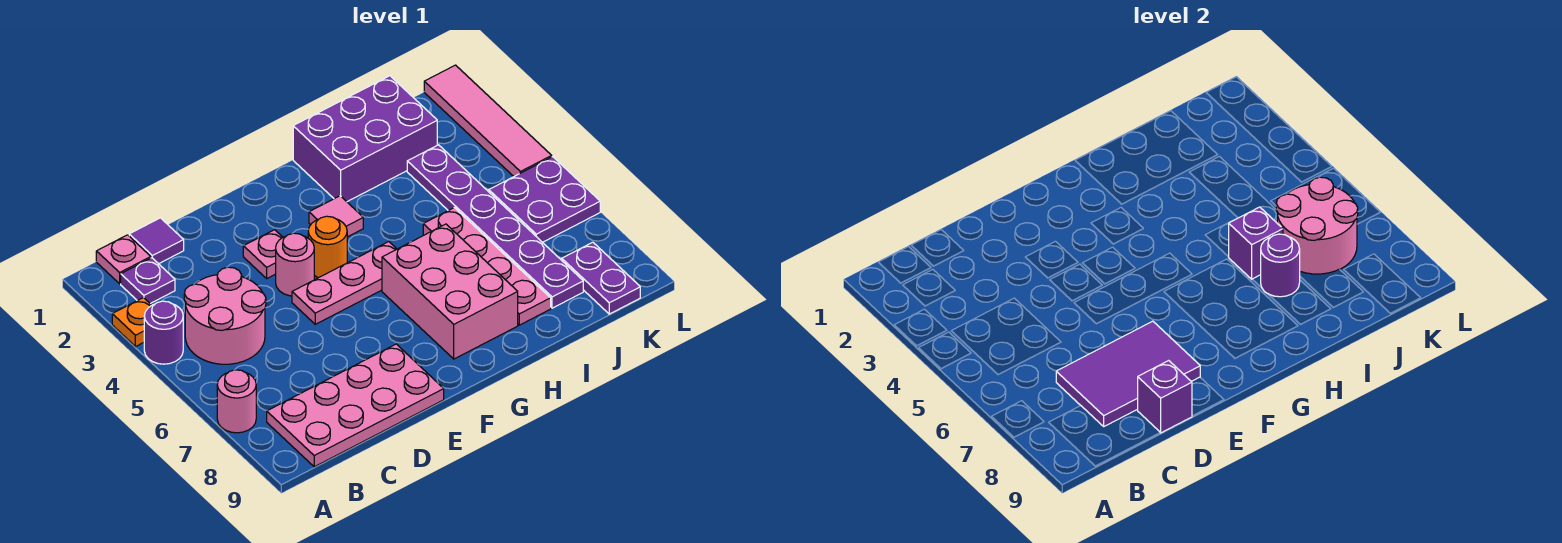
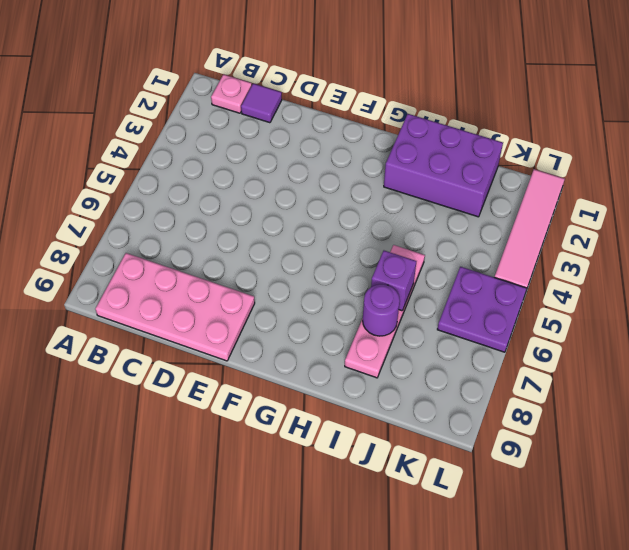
none -> orange 1x1 plate [112,298,152,347]
none -> purple 1x1 round brick [144,301,183,364]
none -> pink 1x1 round brick [217,370,256,433]

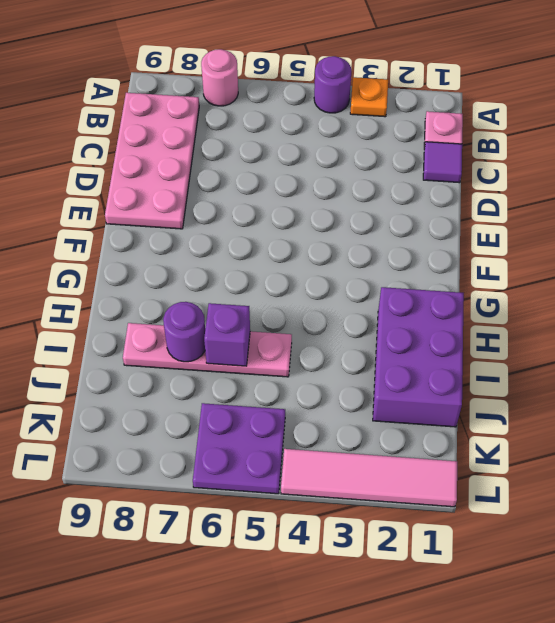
none -> purple 1x1 plate [121,258,175,304]
none -> pink 2x2 round brick [184,267,266,364]
none -> pink 1x1 plate [243,230,283,278]

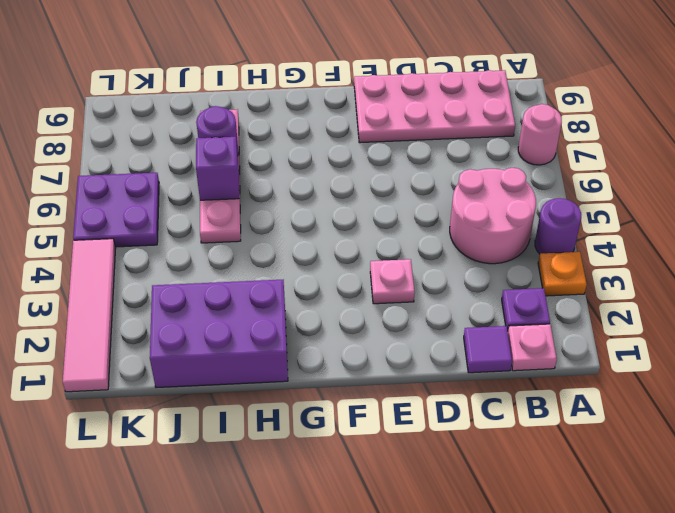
none -> pink 1x1 round brick [276,233,314,296]
none -> pink 1x3 plate [292,242,397,324]
none -> orange 1x1 round brick [308,216,347,278]

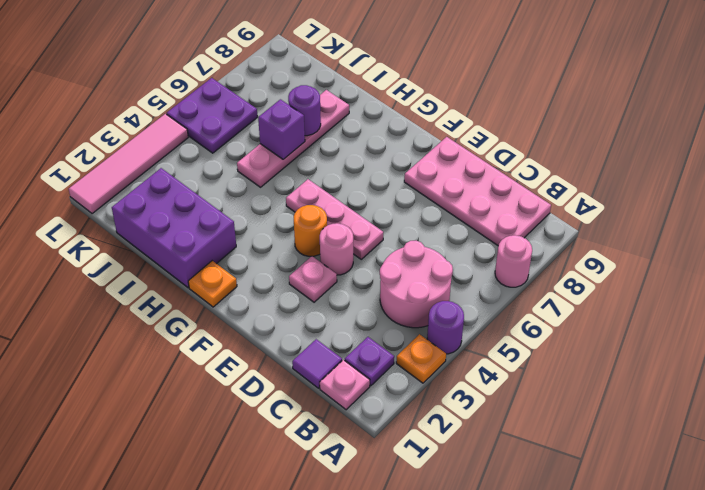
orange 1x1 plate [188,261,237,307] -> none
none -> pink 1x1 tile [309,196,363,237]
none -> pink 2x3 brick [382,224,518,359]
none -> purple 1x6 plate [407,145,583,308]

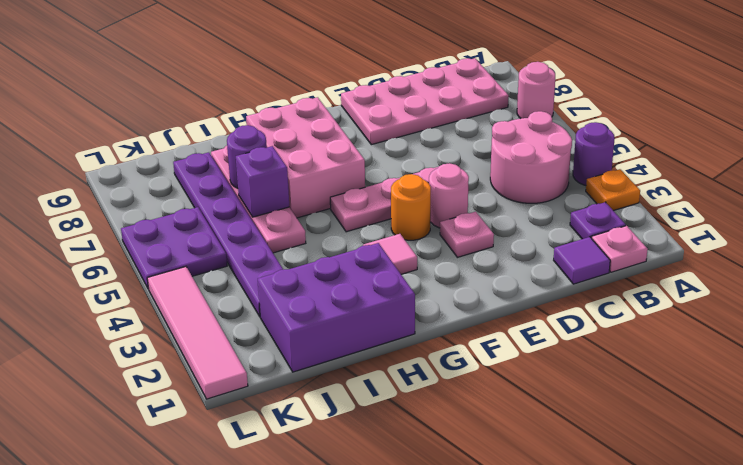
none -> purple 1x2 plate [562,242,640,314]
none -> purple 2x3 tile [1056,321,1200,426]
none -> purple 1x1 brick [1138,361,1192,433]

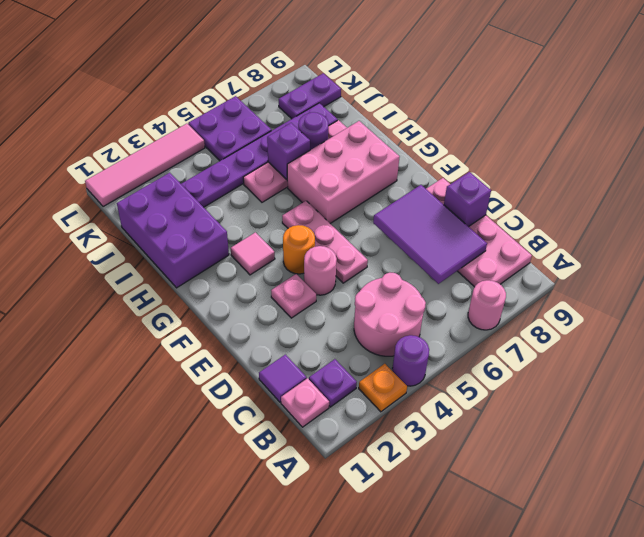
none -> pink 2x2 round brick [1276,177,1358,274]

